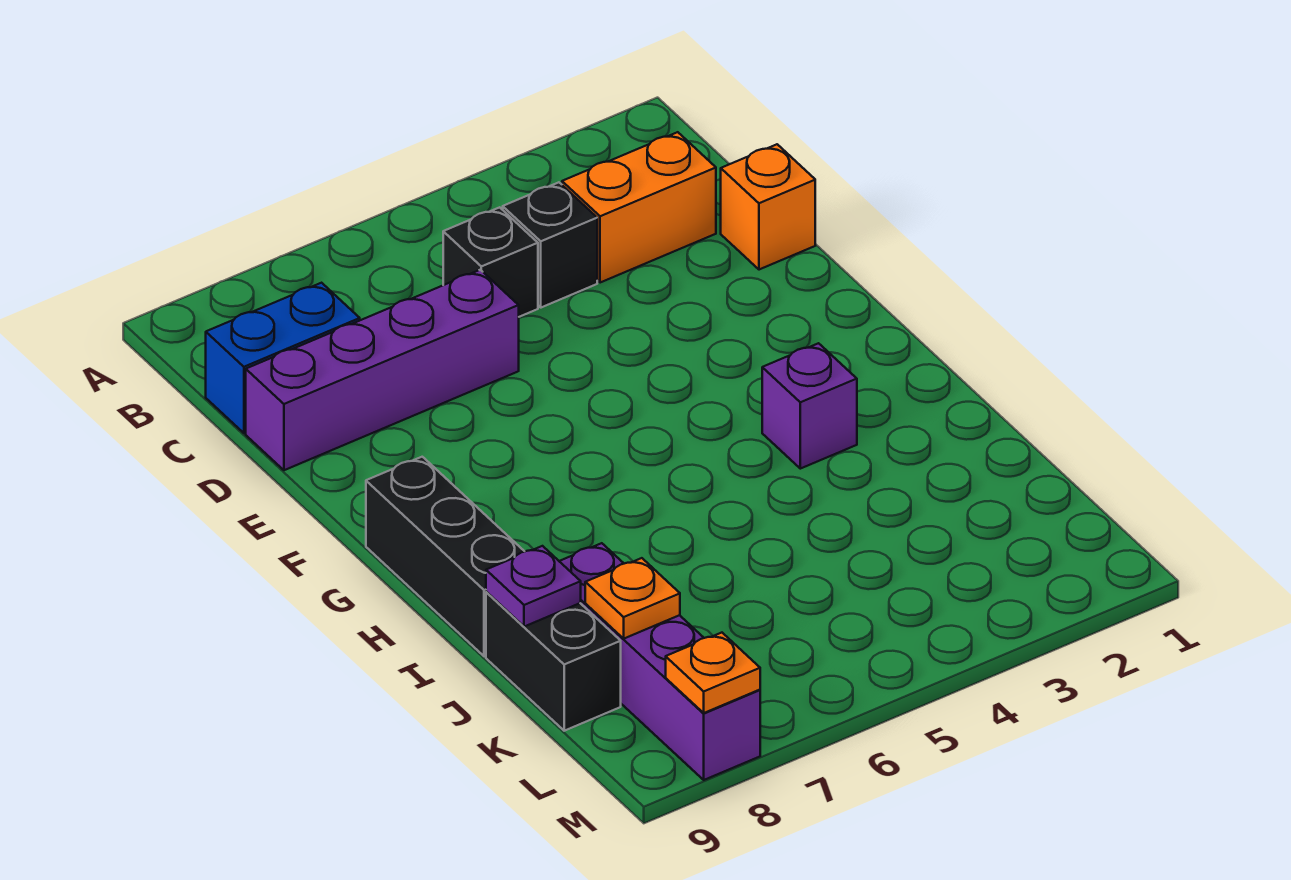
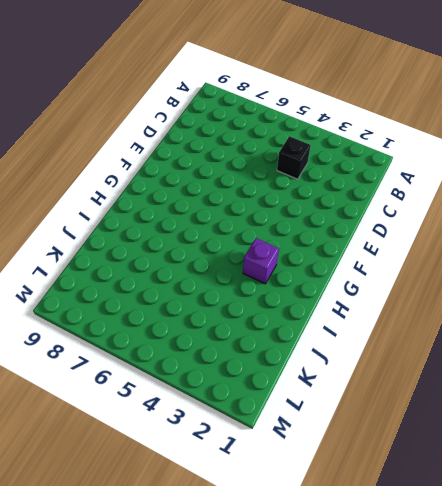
none -> orange 1x2 brick [562,132,716,283]
none -> black 1x1 brick [443,207,538,317]
none -> blue 1x2 brick [206,283,360,433]

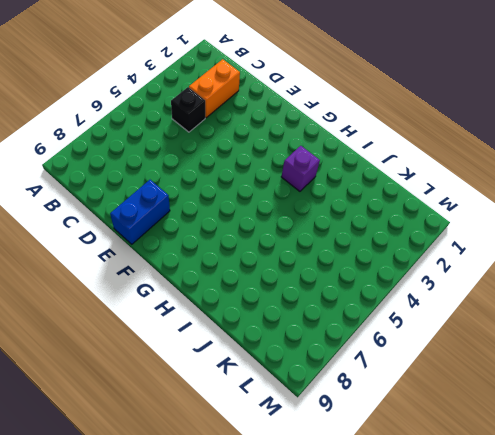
blue 1x2 brick [110,180,170,244] -> blue 1x2 brick moved to [206,283,360,433]
none -> black 1x1 brick [443,207,538,317]
none -> orange 1x1 brick [721,144,815,270]
none -> purple 1x4 brick [246,270,519,470]

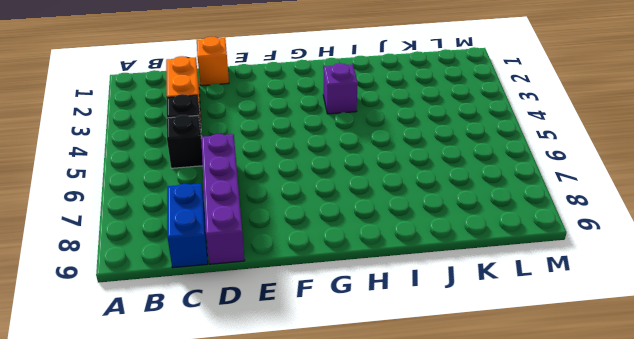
none -> black 1x3 brick [366,457,524,656]
none -> purple 1x4 brick [559,543,760,780]
none -> black 1x2 brick [486,592,621,731]

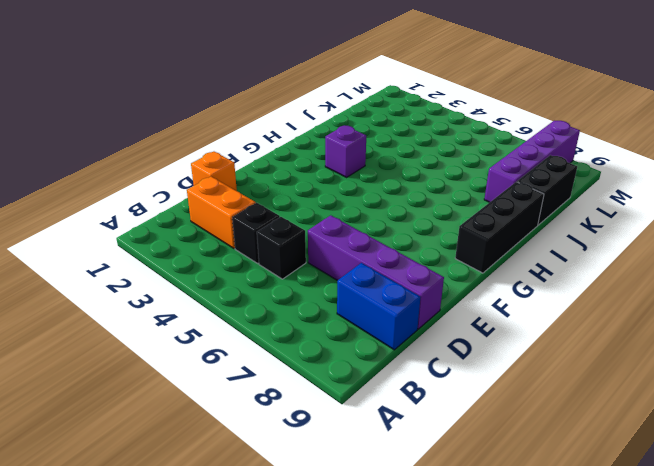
none -> purple 1x1 plate [486,546,581,627]
none -> orange 1x1 plate [585,558,680,639]
none -> orange 1x1 plate [666,633,760,713]

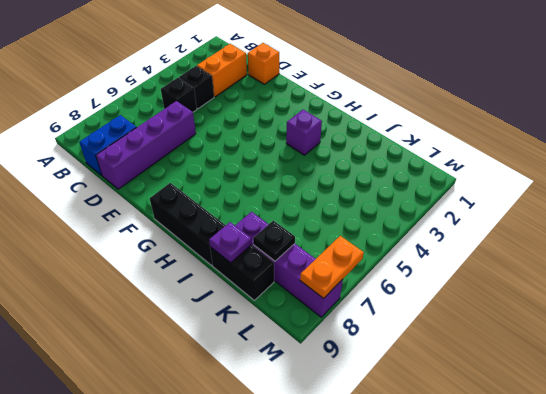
black 1x1 plate [253,221,295,261] -> orange 1x1 plate [585,558,680,639]
orange 1x2 plate [300,236,364,298] -> orange 1x1 plate [666,633,760,713]

